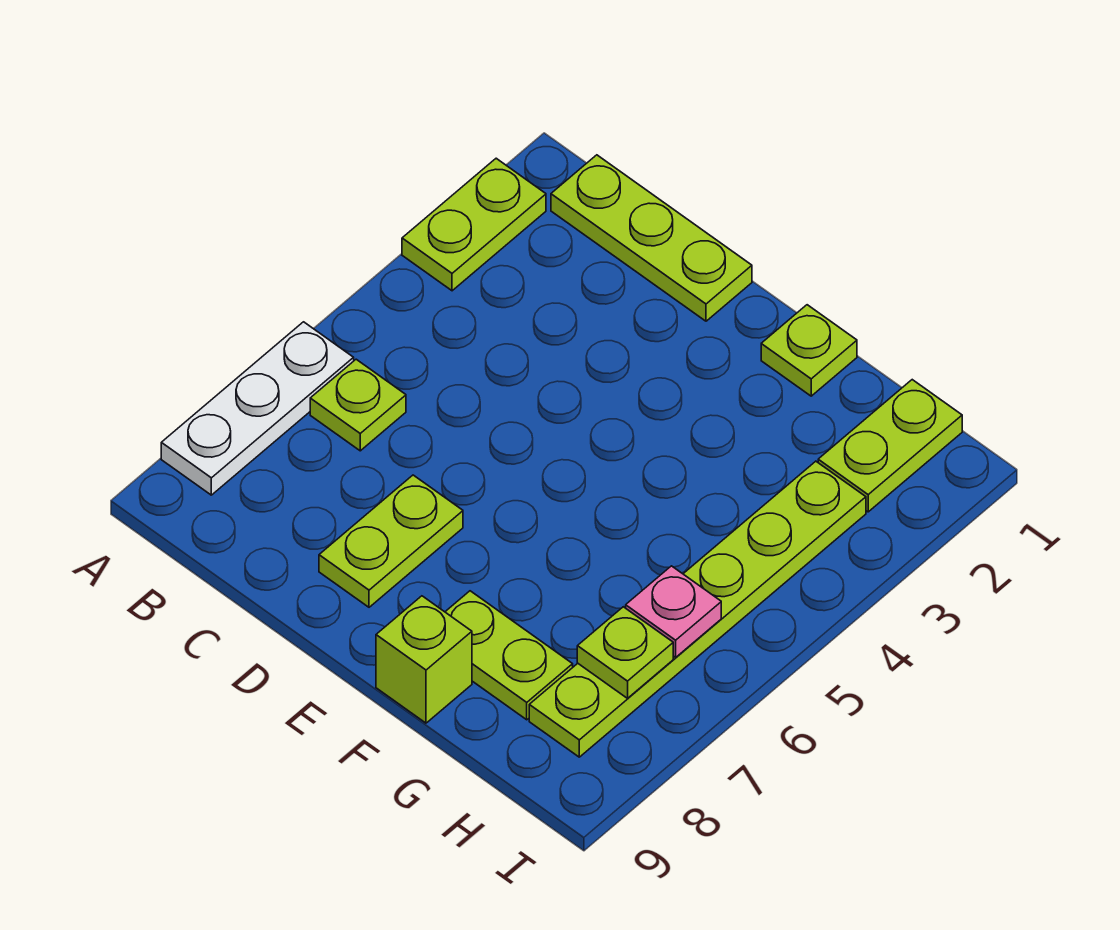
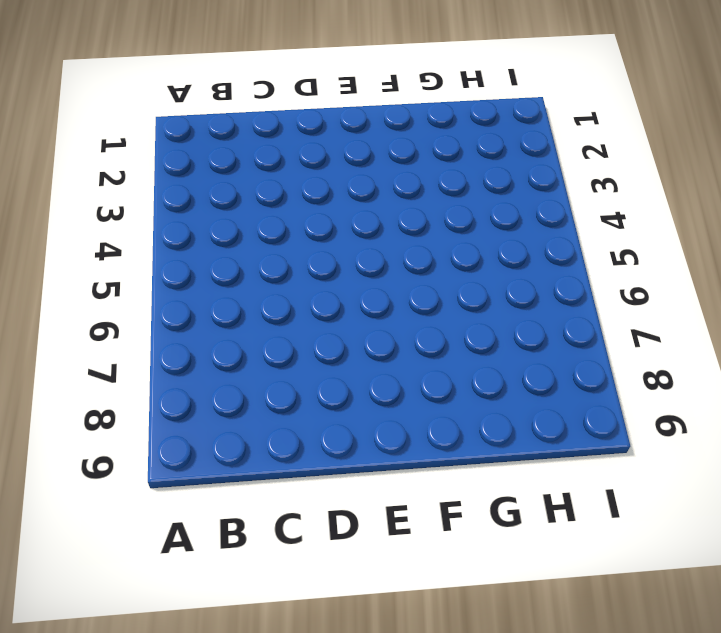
none -> lime 1x2 plate [402,158,546,291]
none -> white 1x3 plate [161,322,354,495]
none -> lime 1x3 plate [551,155,752,321]

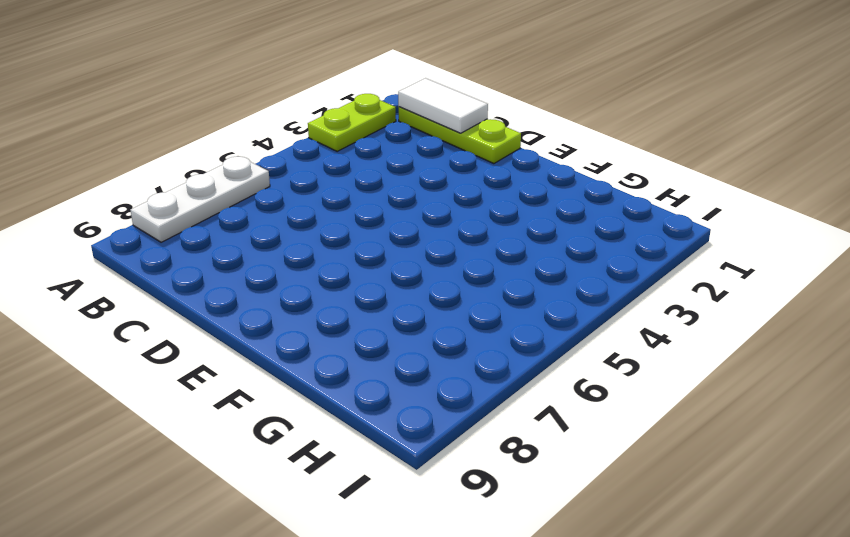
white 1x2 tile [398,78,488,133] -> none
none -> lime 1x1 plate [310,359,406,451]
none -> lime 1x2 plate [319,475,463,607]
none -> lime 1x1 plate [761,305,857,396]

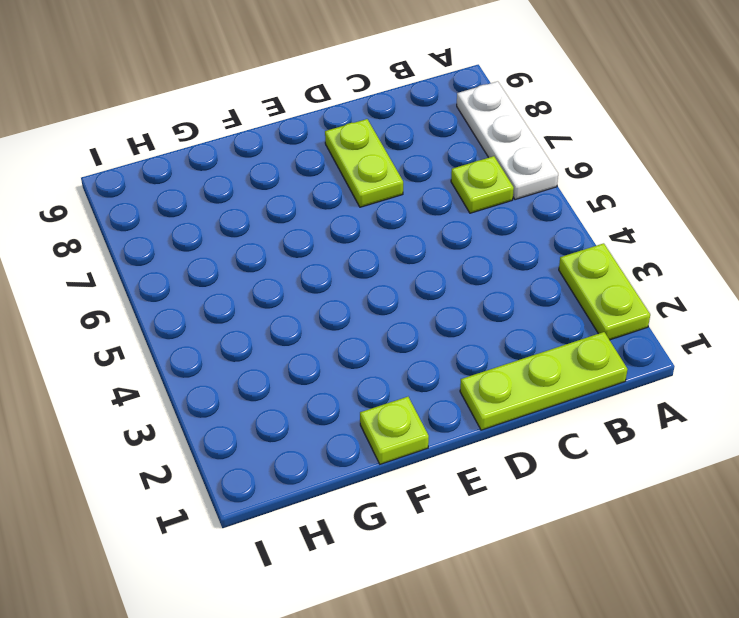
none -> lime 1x2 plate [445,591,573,720]
none -> lime 1x1 brick [376,596,472,723]
none -> lime 1x2 plate [818,380,962,512]

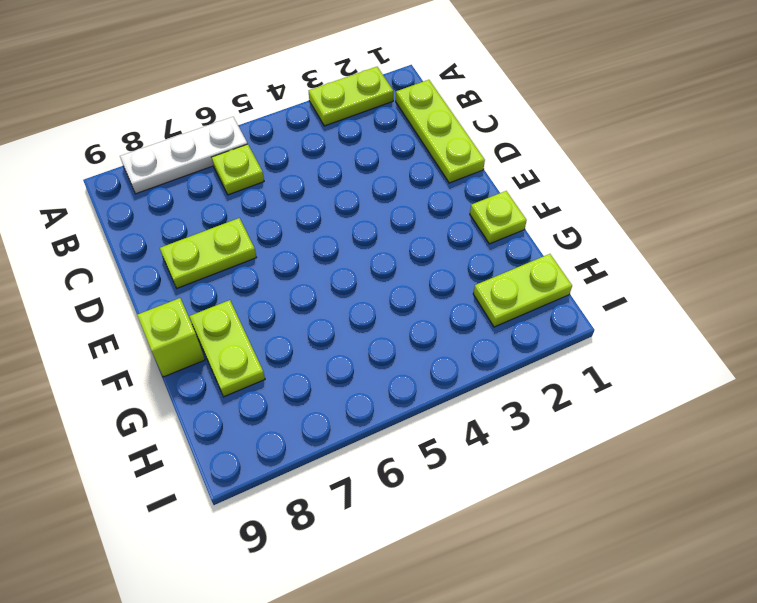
none -> lime 1x6 plate [529,461,866,757]
none -> pink 1x1 plate [626,566,721,657]
none -> lime 1x1 plate [577,607,673,698]

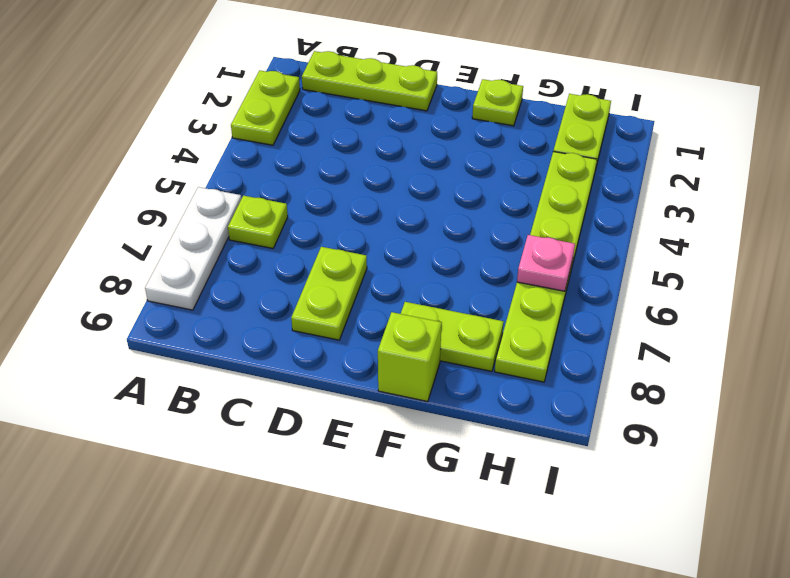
none -> lime 1x1 plate [577,607,673,698]

